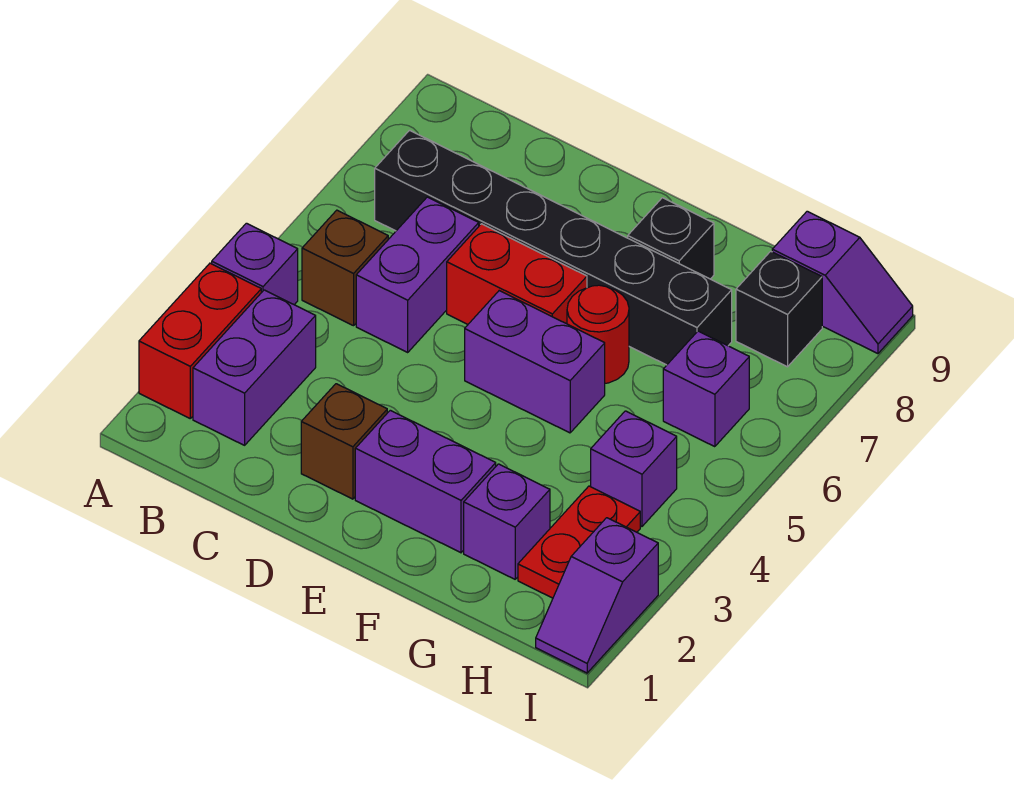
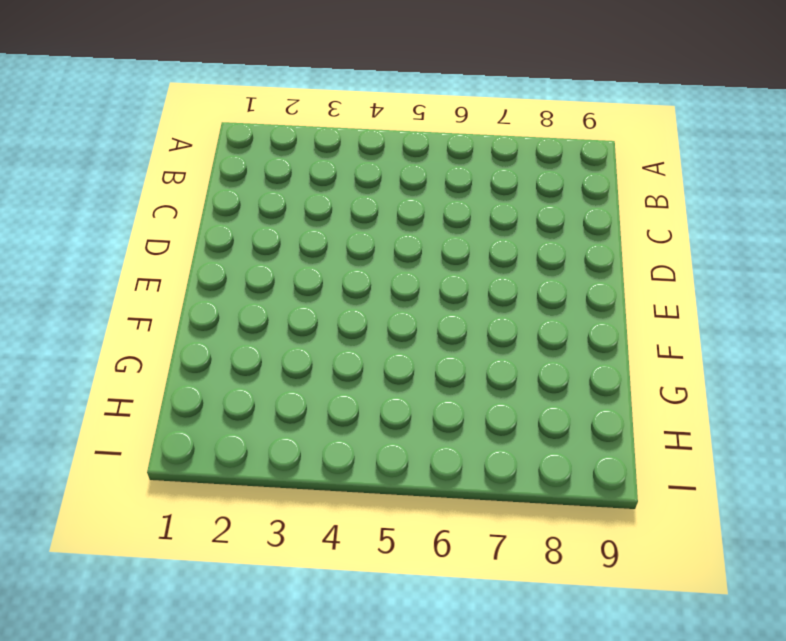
none -> red 1x2 brick [139,263,261,418]
none -> purple 1x1 brick [212,223,298,305]
none -> purple 1x2 brick [193,290,316,445]

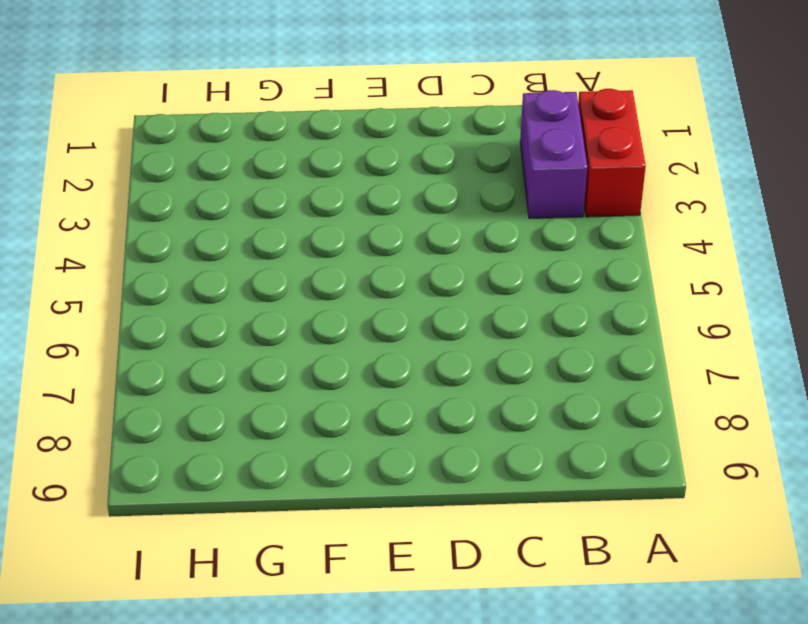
none -> purple 1x1 brick [212,223,298,305]
none -> brown 1x1 brick [302,210,388,326]
none -> black 1x6 brick [375,130,732,365]

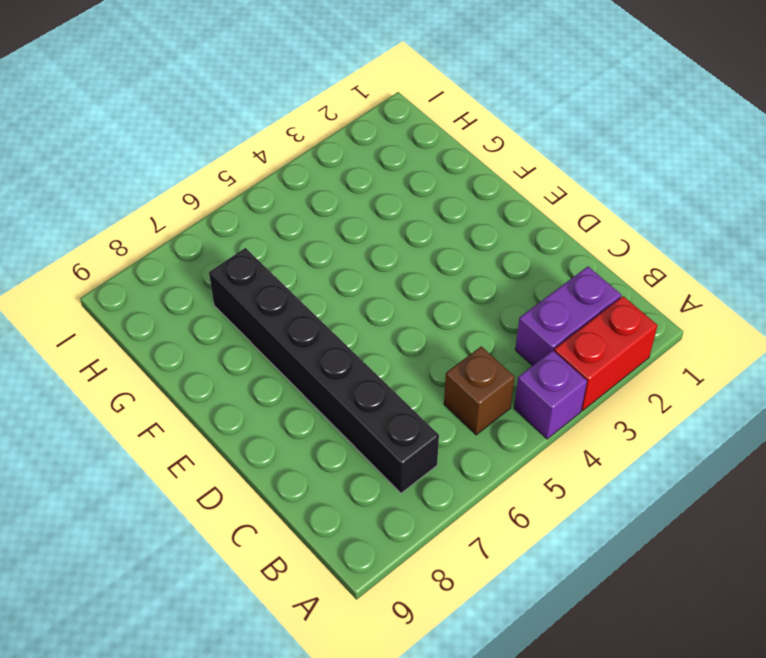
none -> purple 1x2 brick [356,197,479,352]
none -> brown 1x1 brick [301,384,387,499]
none -> red 1x2 brick [447,224,587,324]

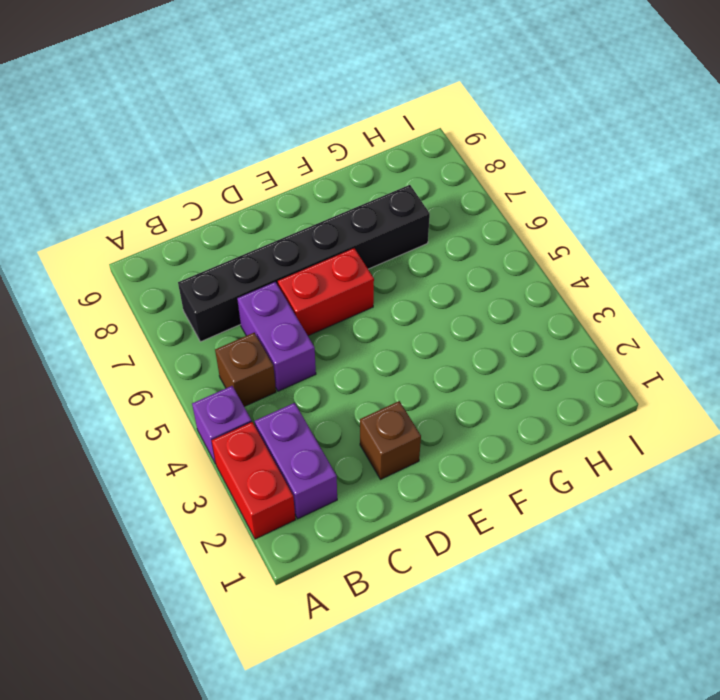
none -> purple 1x2 brick [355,410,496,553]
none -> purple 1x2 brick [465,291,605,433]
none -> red 1x1 round brick [567,285,629,383]

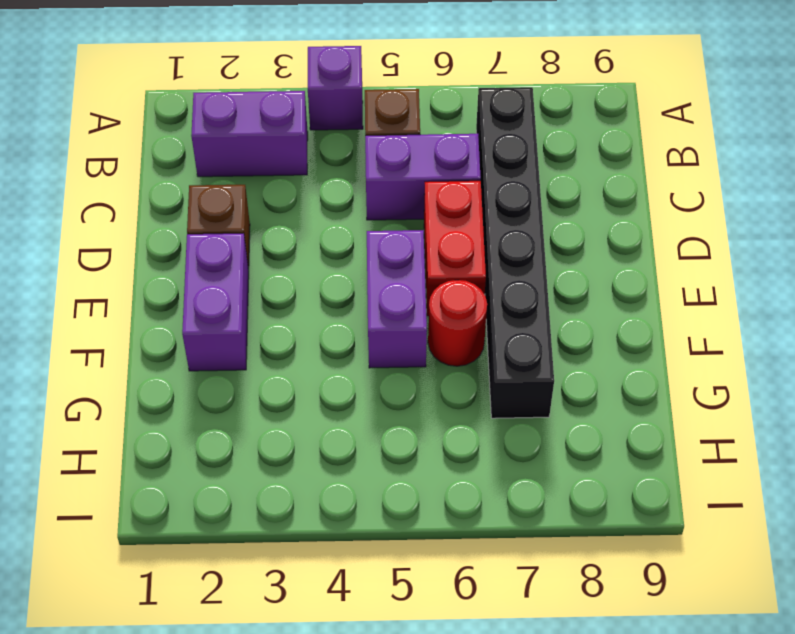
none -> red 1x2 brick [139,263,261,418]
none -> black 1x1 brick [628,198,714,279]
none -> purple 1x1 brick [464,464,550,579]

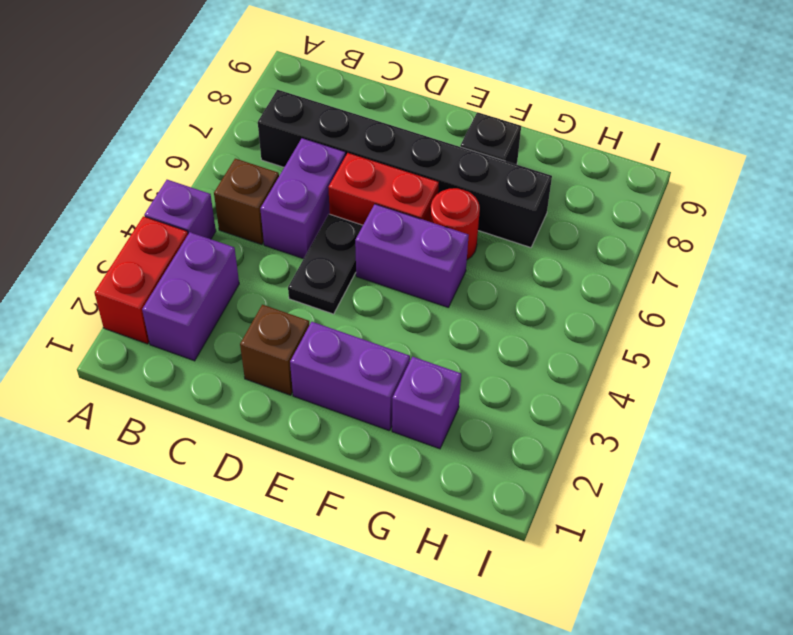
black 1x2 plate [288,214,363,314] -> none
none -> red 1x2 plate [518,486,640,598]
none -> purple 1x1 brick [591,411,677,526]
none -> purple 1x1 brick [663,331,749,447]

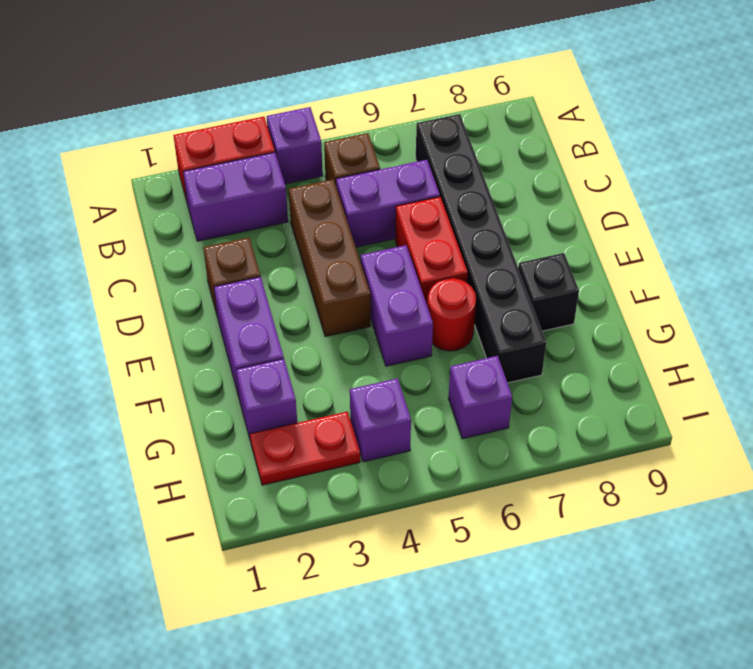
brown 1x3 brick [289,179,371,337] -> none
none -> black 1x1 brick [736,251,822,367]
none -> purple 1x2 slope [772,211,913,354]
none -> purple 1x2 slope [536,518,658,673]

